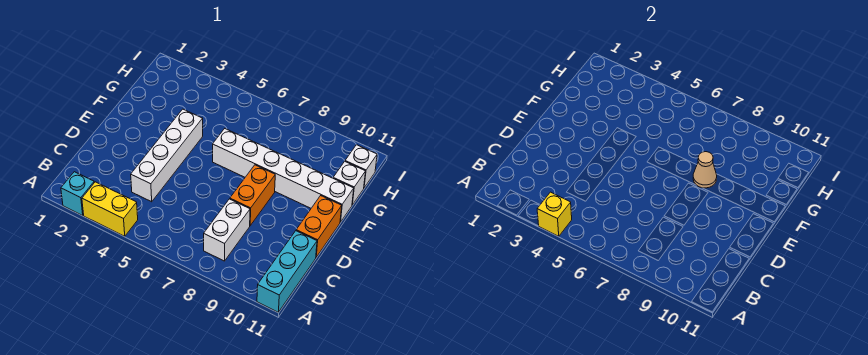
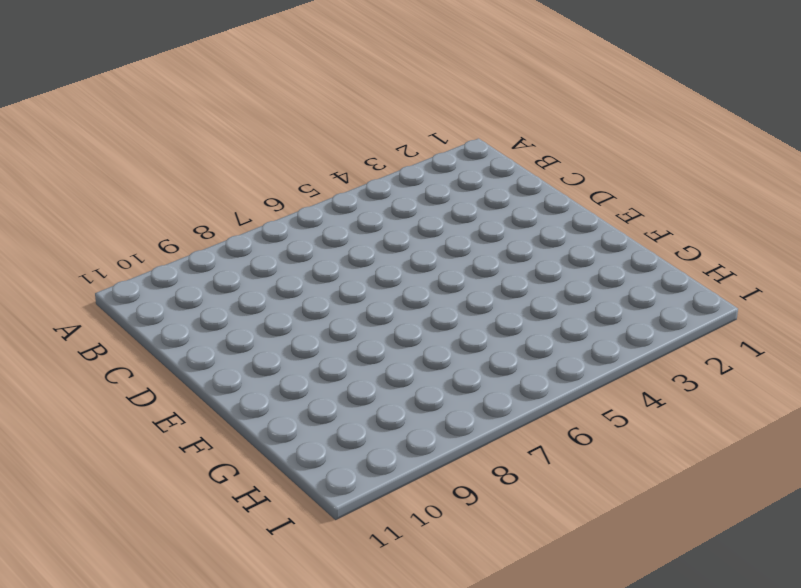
none -> cyan 1x1 brick [61,172,94,215]
none -> yellow 1x2 brick [82,182,138,236]
none -> cyan 1x3 brick [257,231,317,312]

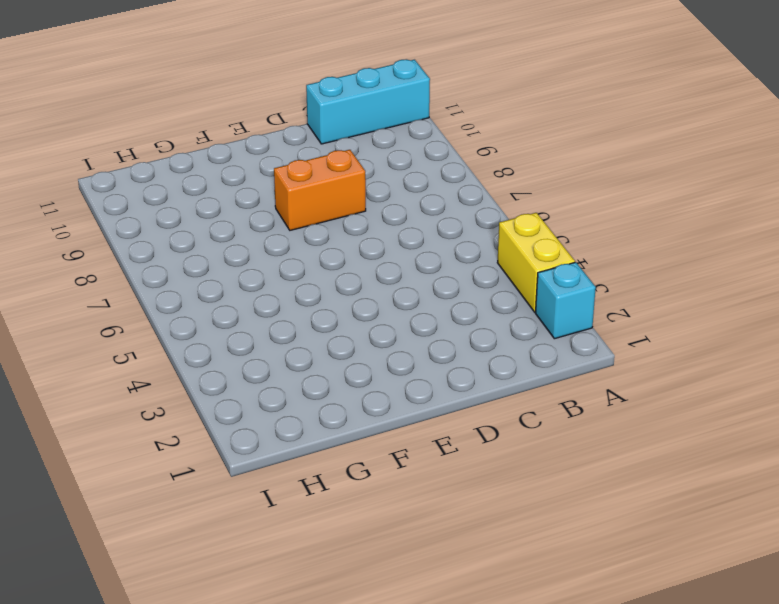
none -> white 1x2 brick [204,199,250,261]
none -> white 1x4 brick [131,109,203,202]
none -> orange 1x2 brick [296,196,342,257]

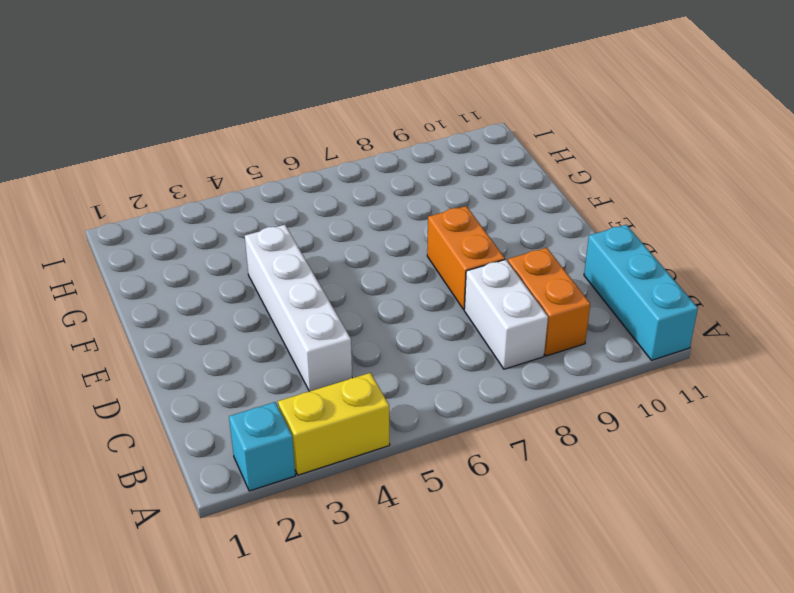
orange 1x2 brick [508,248,590,356] -> orange 1x2 brick moved to [296,196,342,257]
none -> white 1x6 brick [213,129,354,222]
none -> white 1x1 brick [333,161,366,205]
none -> white 1x1 brick [345,145,377,188]

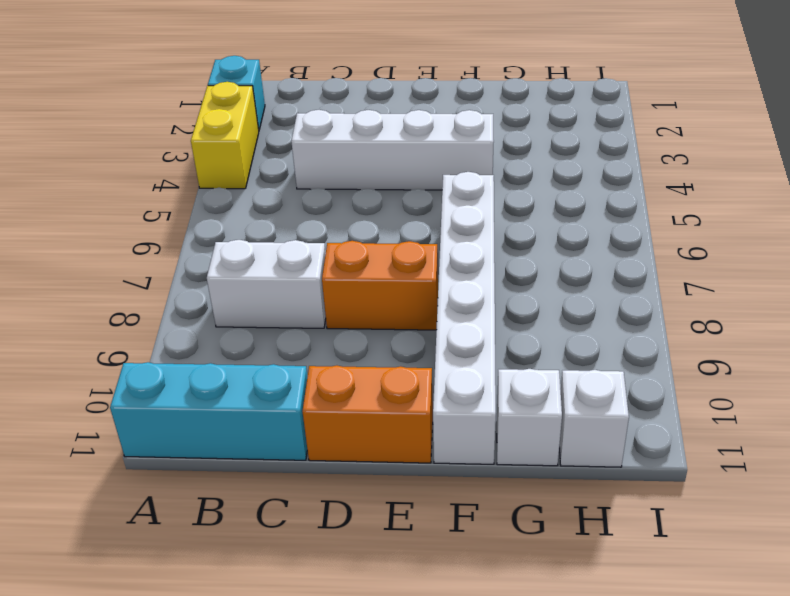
none -> yellow 1x1 brick [537,192,572,236]
none -> tan 1x1 cone [693,152,717,188]

